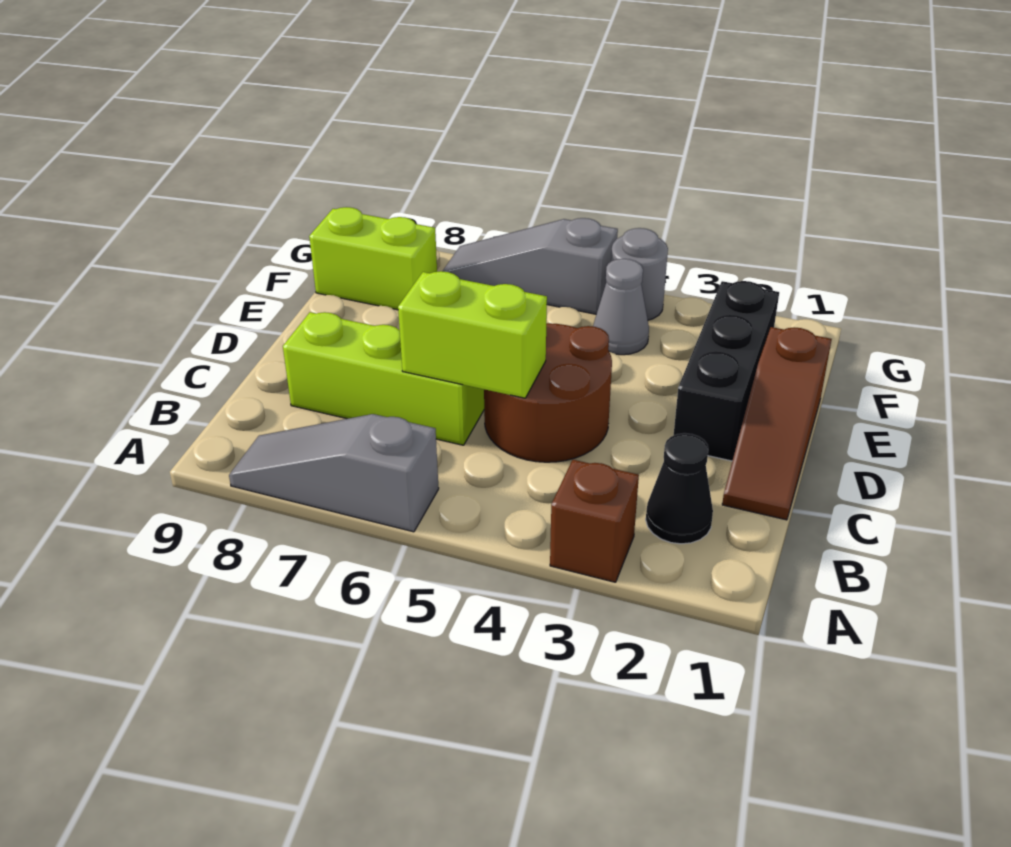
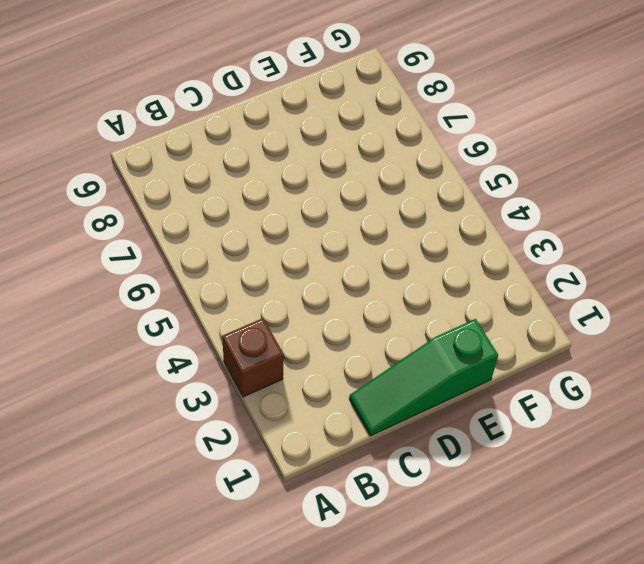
green 1x3 slope [349,319,498,436] -> brown 1x3 slope [722,327,832,520]
none -> grey 1x3 slope [229,414,439,532]
none -> black 1x1 cone [646,433,713,544]
none -> brown 2x2 round brick [484,323,612,462]

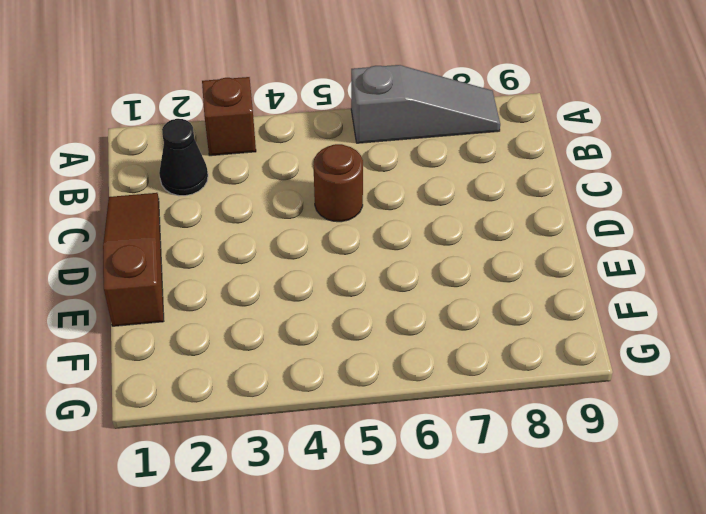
brown 1x1 round brick [313,144,363,222] -> brown 2x2 round brick [484,323,612,462]
none -> lime 1x3 brick [283,312,484,445]
none -> black 1x3 brick [673,281,779,461]
none -> grey 1x1 cone [593,259,649,355]

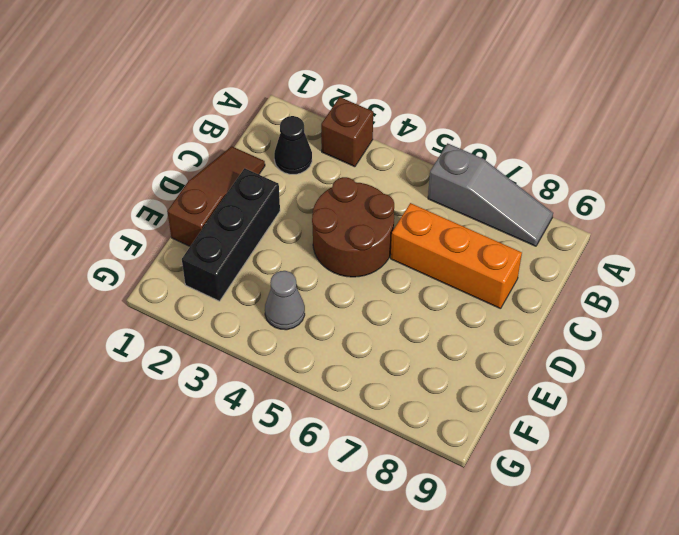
orange 1x3 brick [391,203,522,309] -> lime 1x3 brick [283,312,484,445]
none -> lime 1x2 brick [309,207,437,310]
none -> grey 1x1 round brick [611,228,668,320]
none -> grey 1x3 slope [442,218,618,314]

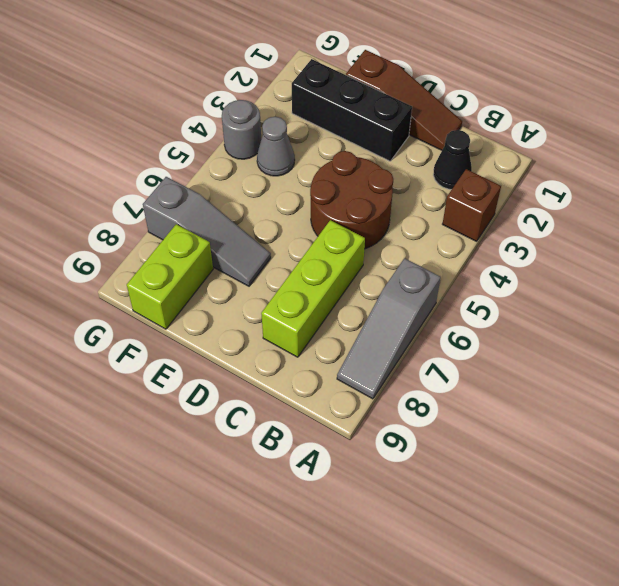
grey 1x3 slope [143,177,271,286] -> grey 1x3 slope turned to [442,218,618,314]
none -> lime 1x2 brick [398,271,547,398]

